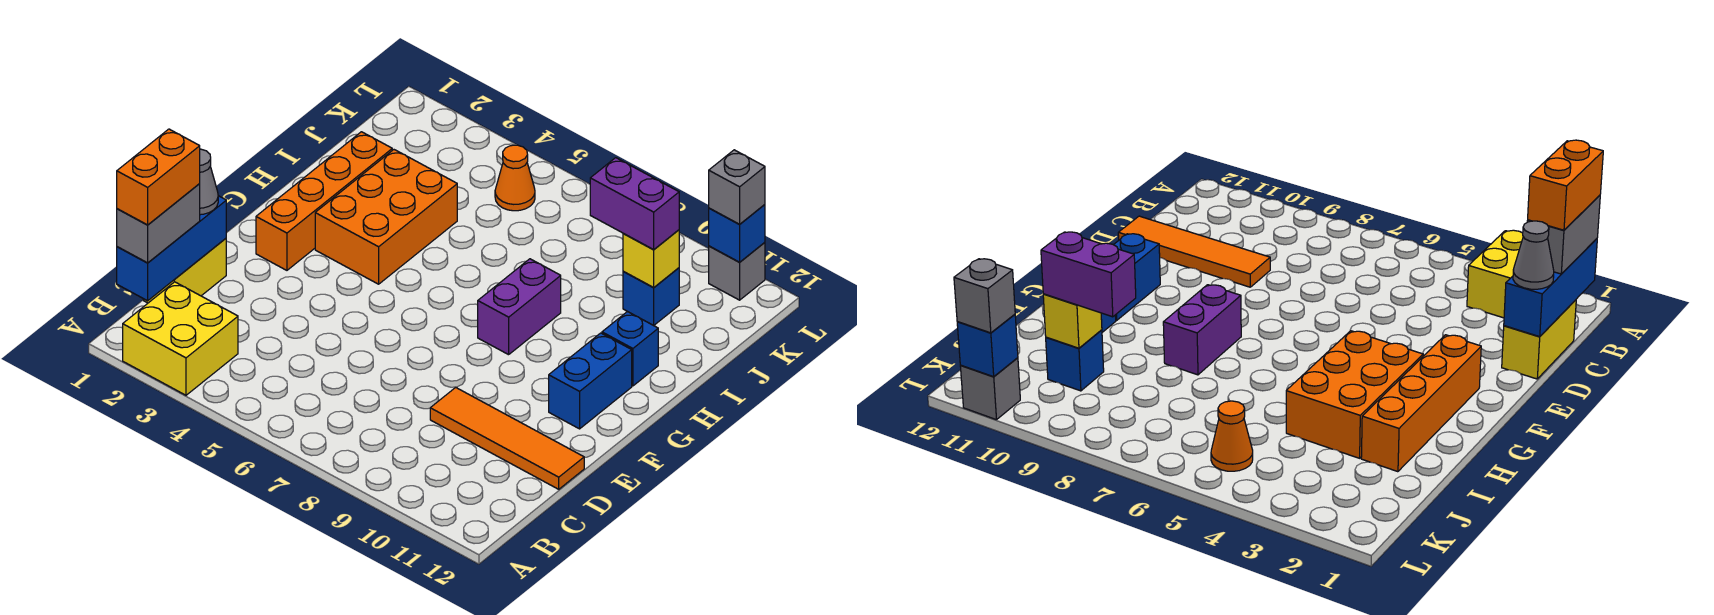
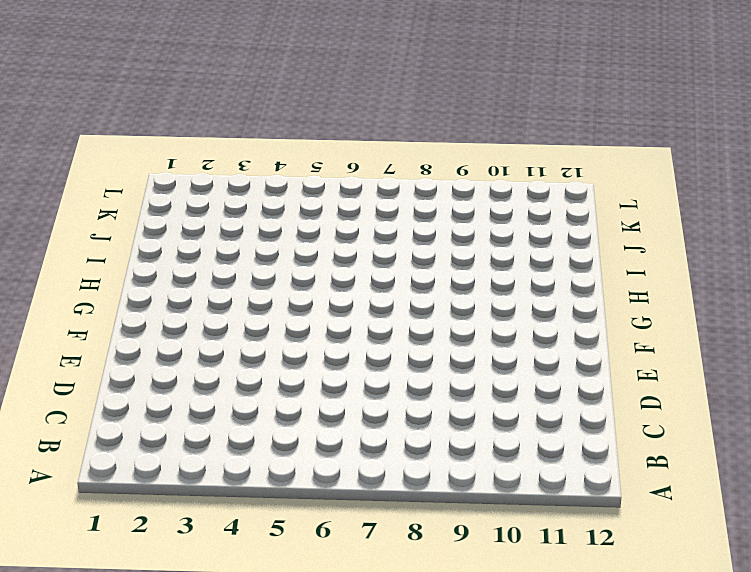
none -> yellow 2x2 brick [123,282,238,395]
none -> yellow 1x2 brick [143,239,226,303]
none -> orange 1x4 tile [430,387,584,489]

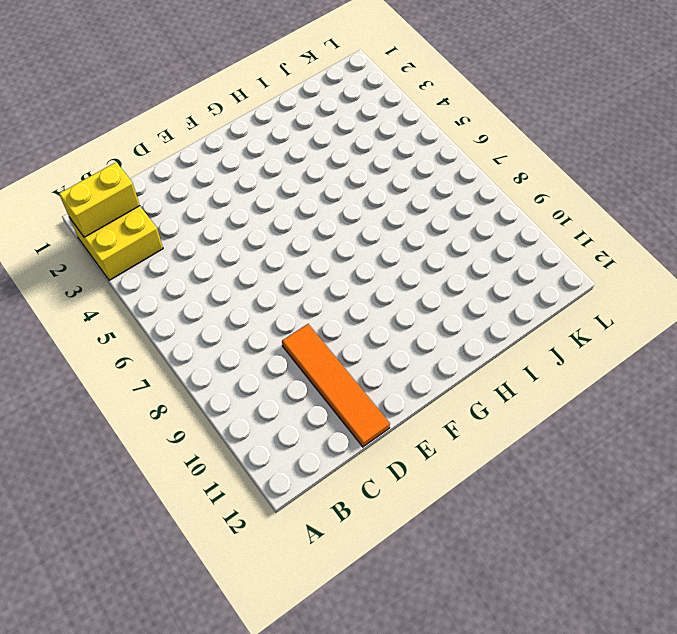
yellow 1x2 brick [59,162,140,237] -> yellow 1x2 brick moved to [143,239,226,303]
none -> orange 1x4 brick [256,132,392,270]
none -> blue 1x2 brick [549,333,632,429]
none -> orange 2x3 brick [315,150,457,284]

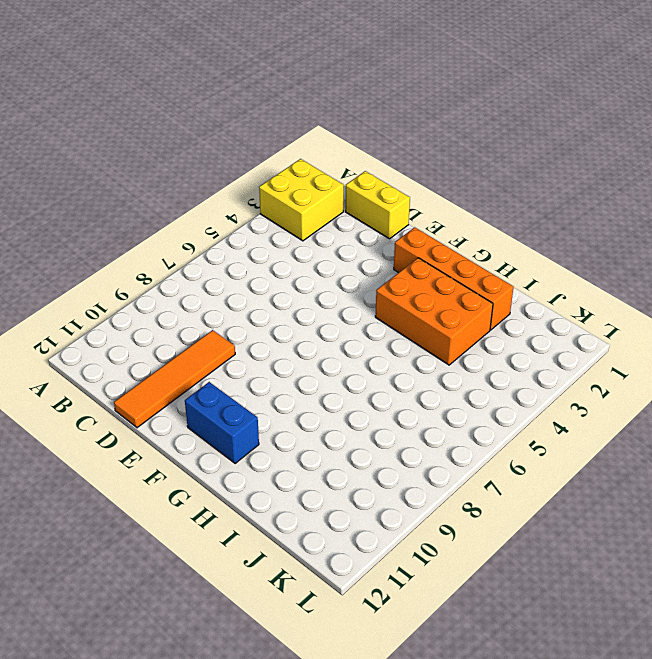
none -> purple 1x2 brick [478,259,561,355]
none -> blue 1x1 brick [602,311,658,386]
none -> blue 1x1 brick [623,268,679,325]

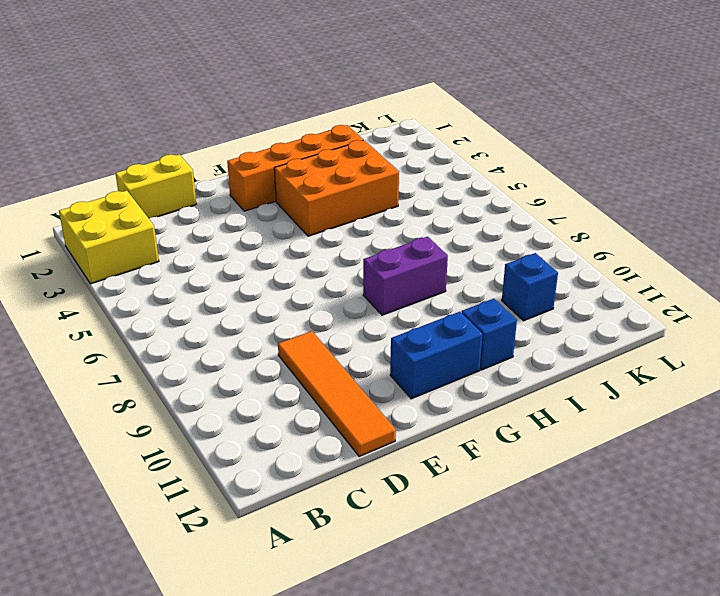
none -> orange 1x1 cone [495,145,535,211]
none -> grey 1x1 brick [709,242,765,300]
none -> blue 1x3 brick [117,196,226,301]

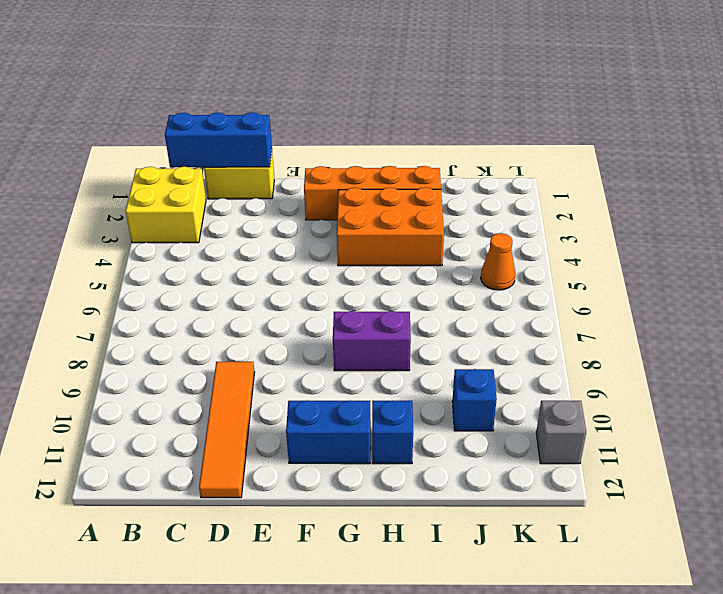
none -> yellow 1x1 brick [623,230,679,288]
none -> blue 1x1 brick [709,205,765,262]
none -> grey 1x2 brick [117,183,200,263]

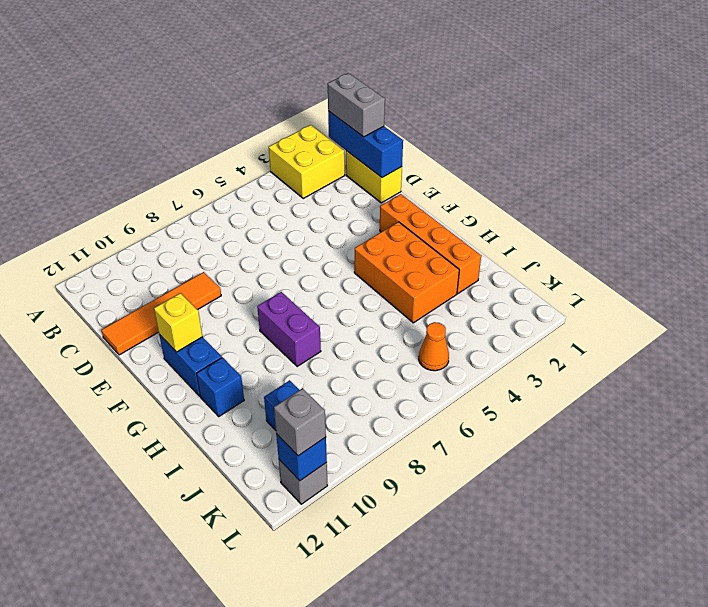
yellow 1x1 brick [154,293,202,352] -> yellow 1x1 brick moved to [623,230,679,288]
none -> grey 1x1 cone [200,149,218,215]
none -> purple 1x2 brick [590,158,679,249]
none -> orange 1x2 brick [117,129,200,225]

